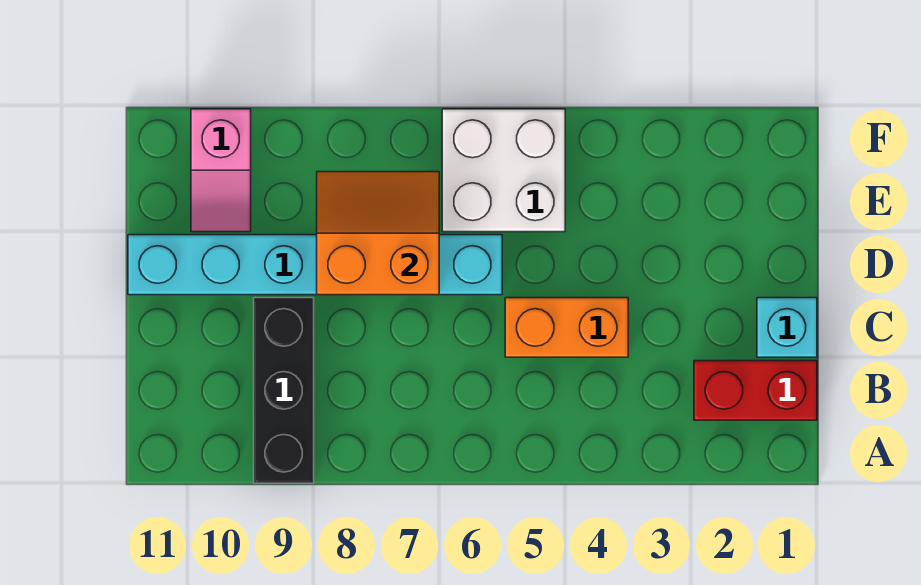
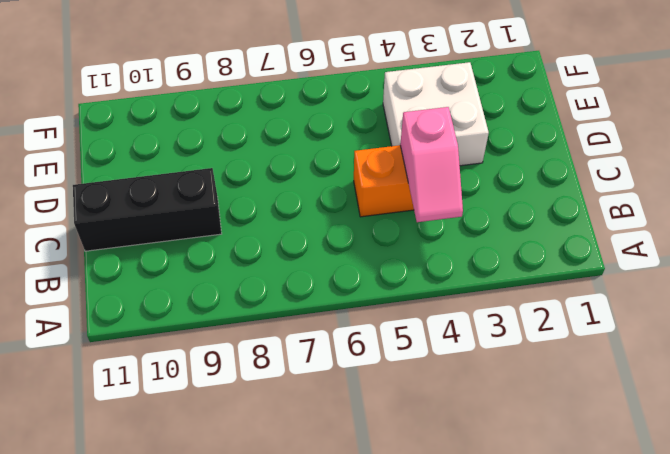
pink 1x2 slope [400,107,463,222] -> pink 1x2 slope moved to [191,109,251,232]
black 1x3 brick [73,168,222,251] -> black 1x3 brick turned to [254,298,314,483]
white 2x2 brick [383,62,489,166] -> white 2x2 brick moved to [442,109,565,232]
none -> red 1x2 brick [694,361,817,420]
none -> cyan 1x1 brick [757,298,817,357]

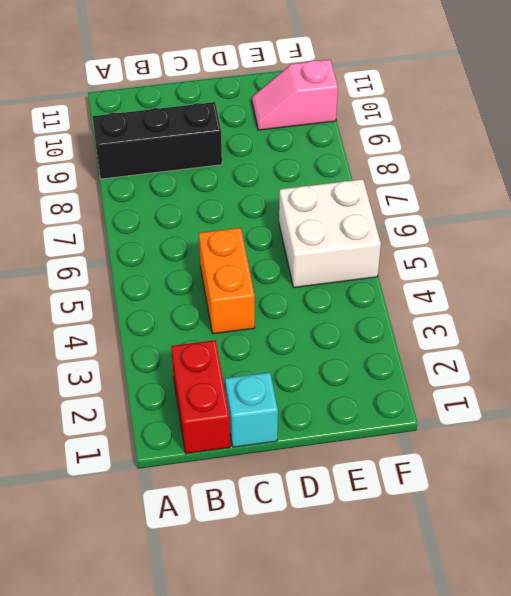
none -> cyan 1x6 brick [128,235,502,295]
none -> orange 2x2 slope [317,172,439,295]

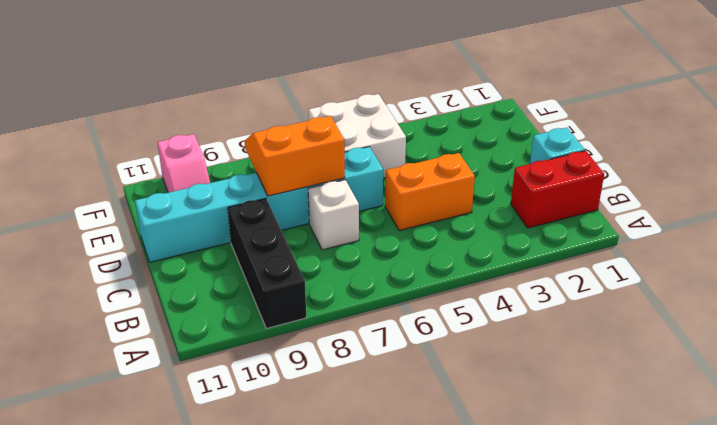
white 1x1 brick [308,180,359,250] -> none

